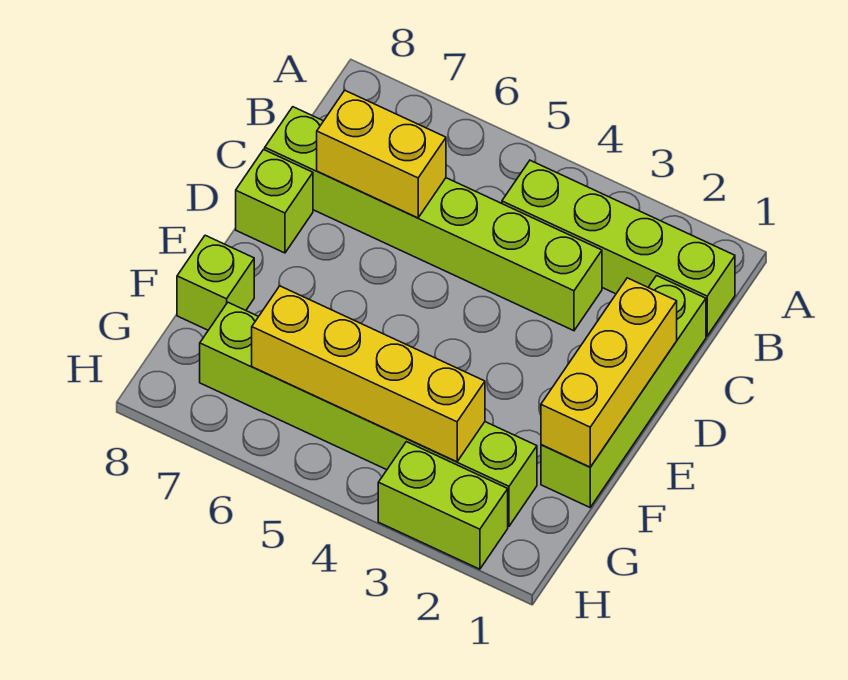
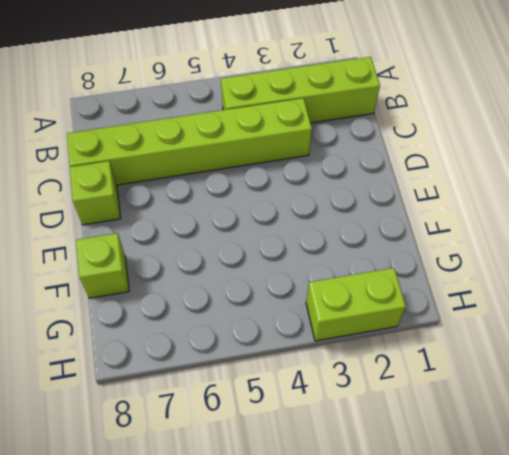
none -> lime 1x4 brick [541,276,706,507]
none -> lime 1x6 brick [200,303,537,526]

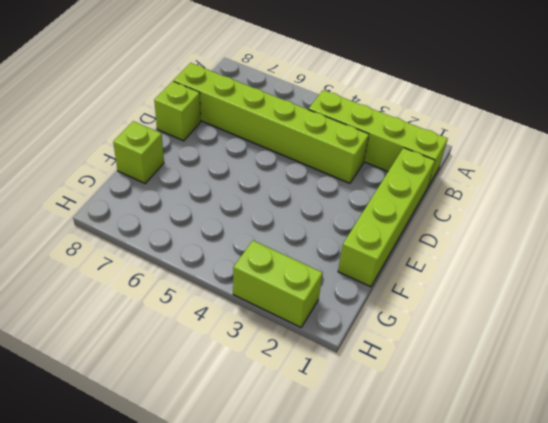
none -> lime 1x6 brick [200,303,537,526]
none -> yellow 1x2 brick [317,91,446,218]

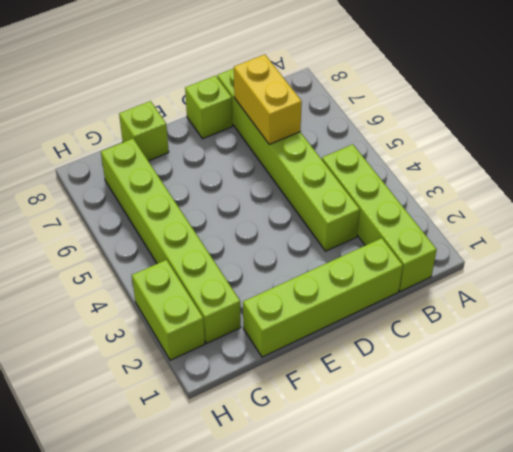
none -> yellow 1x3 brick [541,278,677,467]
none -> yellow 1x4 brick [252,286,485,462]

